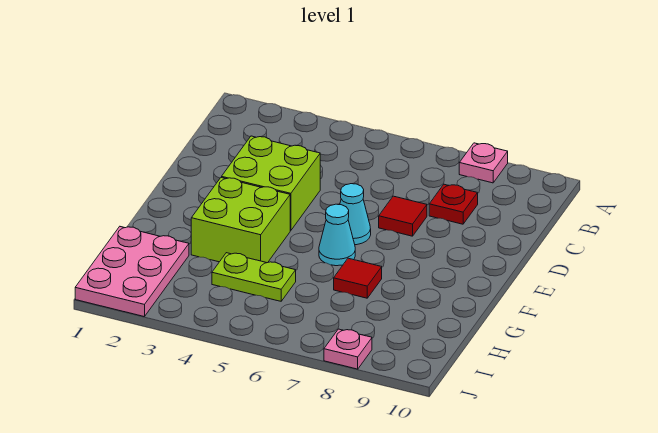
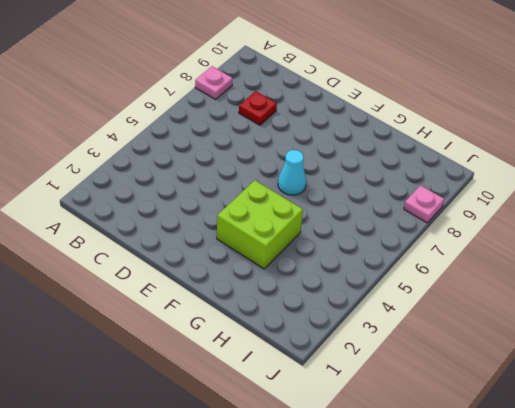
none -> lime 2x2 brick [222,136,320,231]
none -> red 1x1 tile [379,196,427,236]

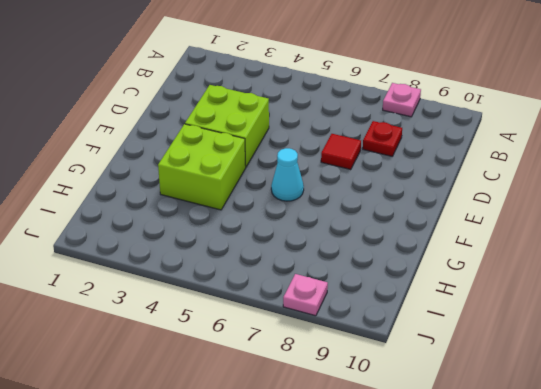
none -> cyan 1x1 cone [340,184,371,245]
none -> red 1x1 tile [334,258,382,298]

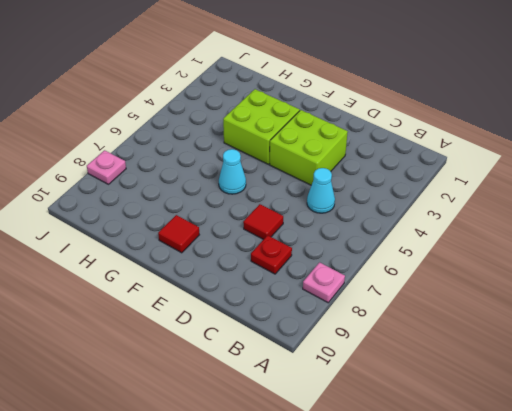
cyan 1x1 cone [307,168,335,213] -> cyan 1x1 cone moved to [340,184,371,245]
red 1x1 tile [158,215,199,253] -> red 1x1 tile moved to [334,258,382,298]
none -> pink 2x3 plate [75,227,189,317]
none -> lime 1x2 plate [212,253,296,301]

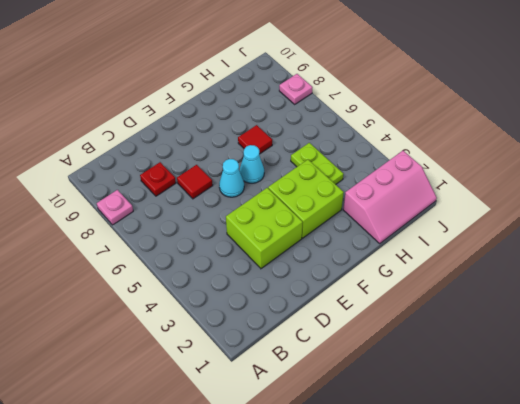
pink 2x3 slope [343,151,437,243] -> pink 2x3 plate [75,227,189,317]

